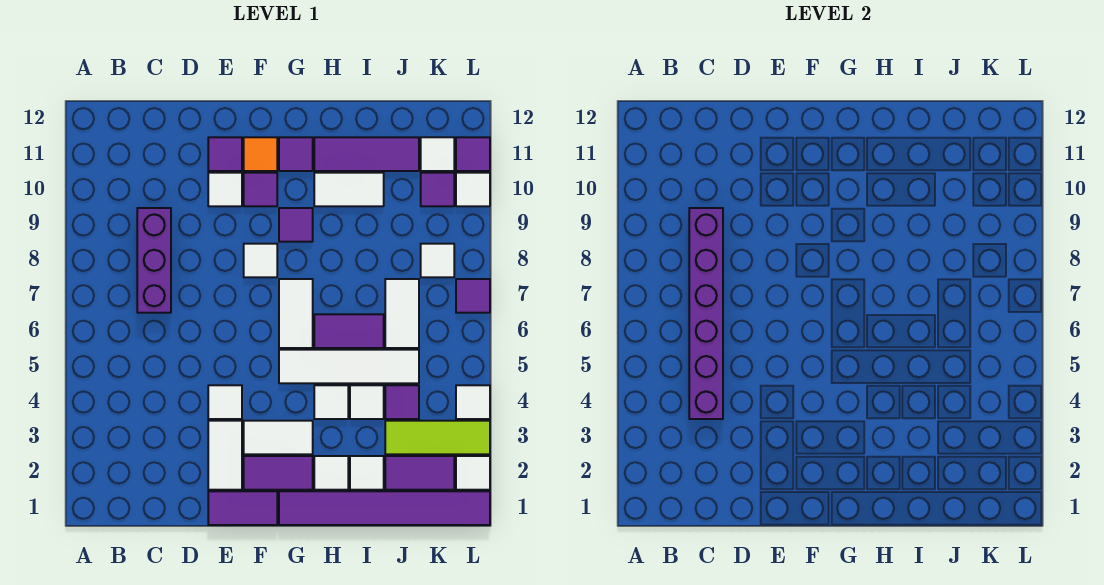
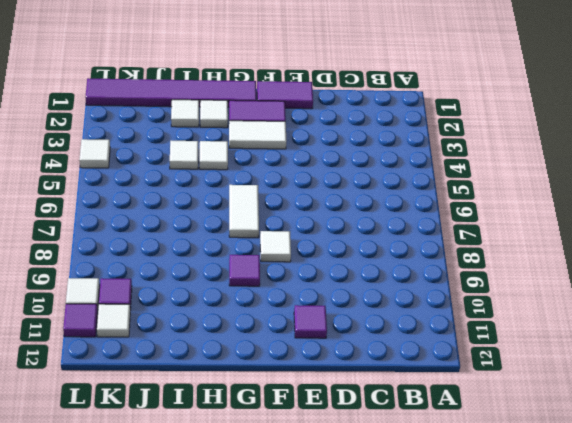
none -> purple 1x3 brick [137,208,171,313]
none -> white 1x2 tile [208,421,242,490]
none -> white 1x1 tile [208,385,242,419]
none -> white 1x1 tile [208,173,242,206]

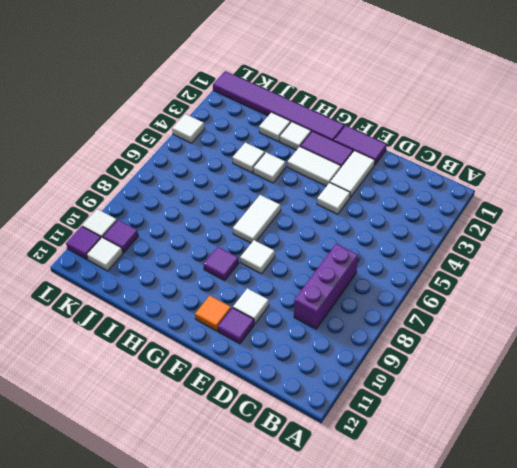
none -> purple 1x1 tile [244,173,277,206]
none -> white 1x4 tile [279,350,419,383]
none -> purple 1x1 tile [279,137,313,171]
none -> purple 1x2 tile [314,314,384,348]

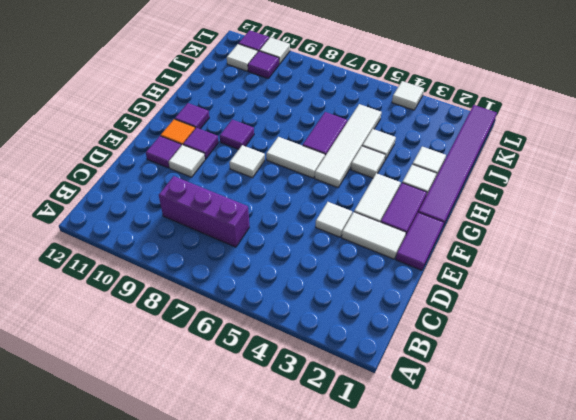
none -> white 1x2 tile [314,173,384,206]
none -> purple 1x3 tile [314,137,419,171]
none -> purple 1x2 tile [385,456,454,490]
none -> lime 1x3 tile [385,421,490,454]

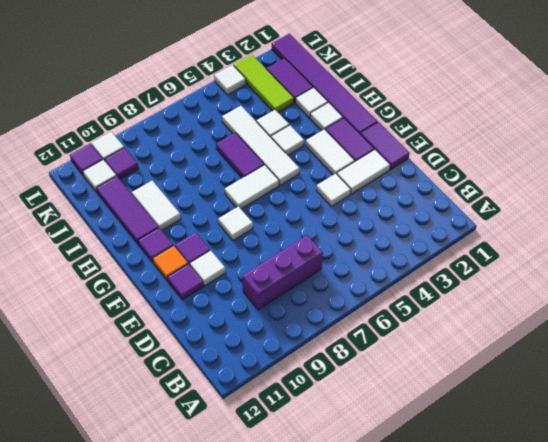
none -> purple 1x1 tile [279,208,313,242]
none -> purple 1x1 tile [385,385,419,419]
none -> white 1x2 tile [385,279,419,348]
none -> white 1x1 tile [421,244,454,277]

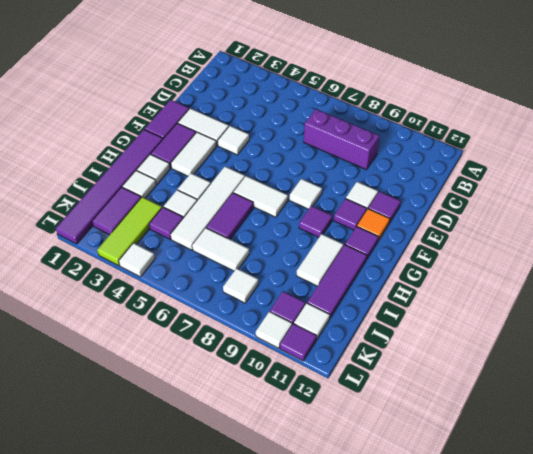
none -> white 1x1 tile [456,456,490,490]
none -> purple 1x1 tile [456,279,490,313]
none -> purple 1x6 brick [689,208,723,419]

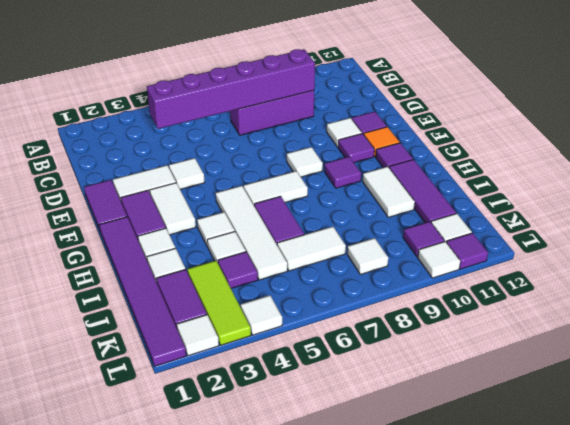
none -> purple 1x1 tile [456,279,490,313]

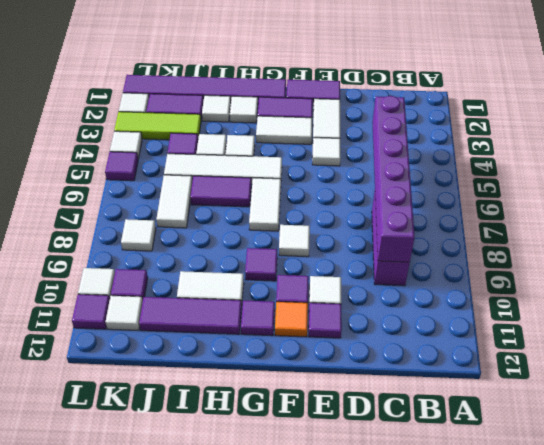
purple 1x1 tile [105,152,138,181] -> purple 1x1 tile moved to [456,279,490,313]

